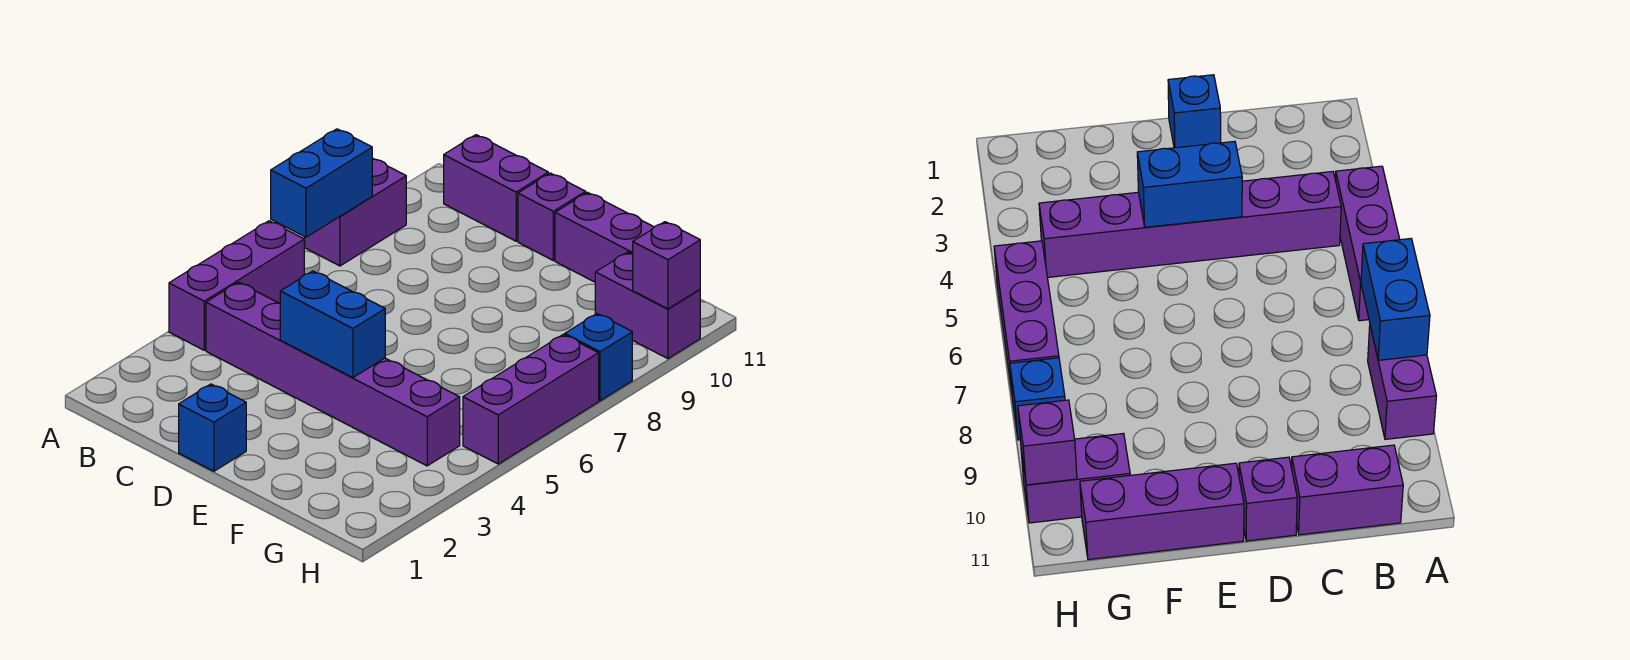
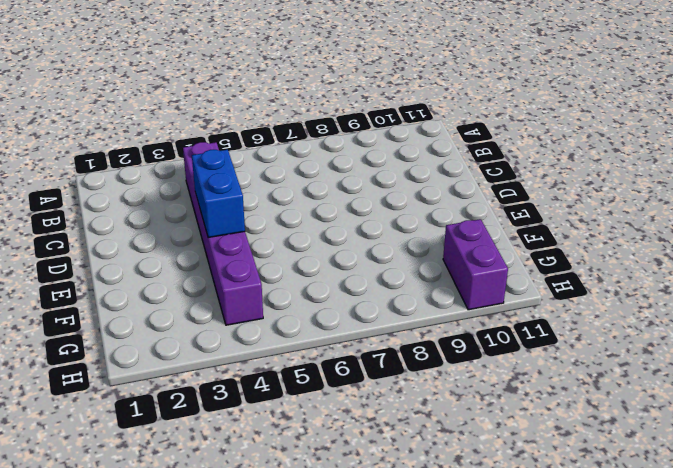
none -> purple 1x3 brick [169,221,304,350]
none -> purple 1x2 brick [305,158,406,266]
none -> purple 1x2 brick [444,135,548,241]

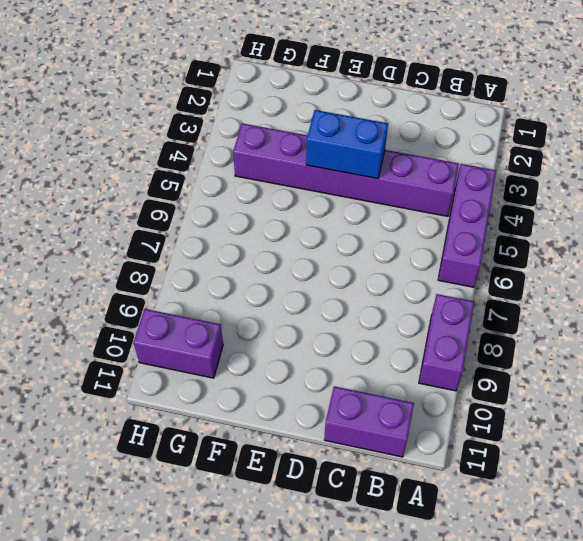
none -> blue 1x1 brick [179,384,246,471]
none -> purple 1x1 brick [518,173,586,260]
none -> purple 1x3 brick [555,192,654,282]

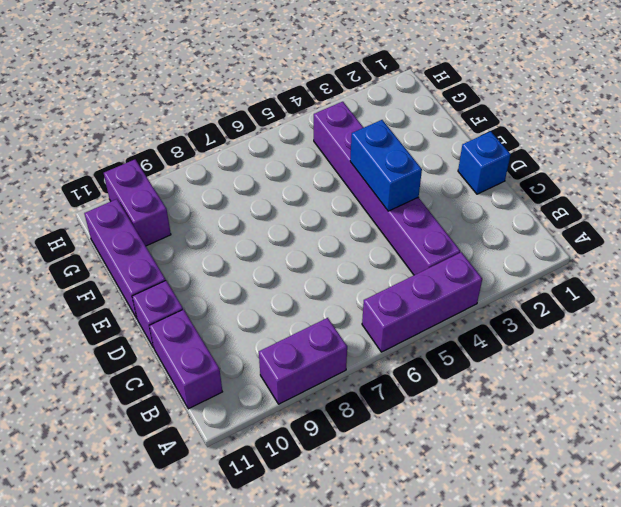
none -> purple 1x3 brick [463,335,599,464]
none -> blue 1x1 brick [565,314,632,401]
none -> blue 1x2 brick [271,129,372,237]

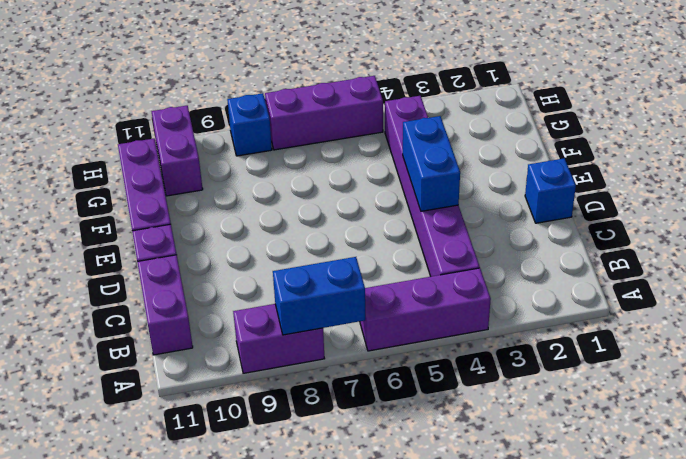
none -> purple 1x1 brick [633,222,700,309]

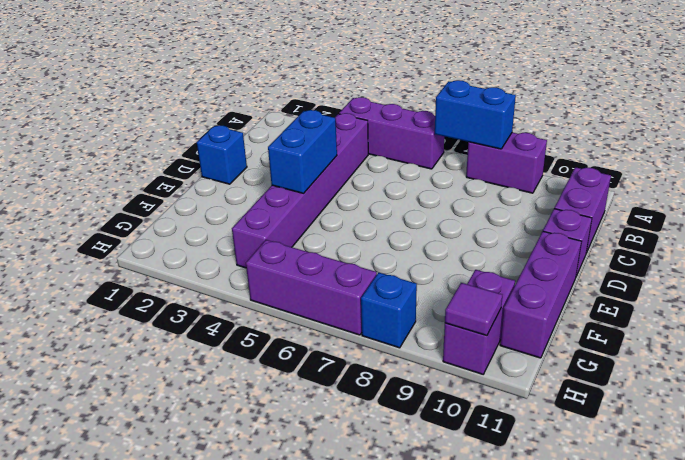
purple 1x1 tile [445,283,502,335] -> purple 1x1 brick [633,222,700,309]

